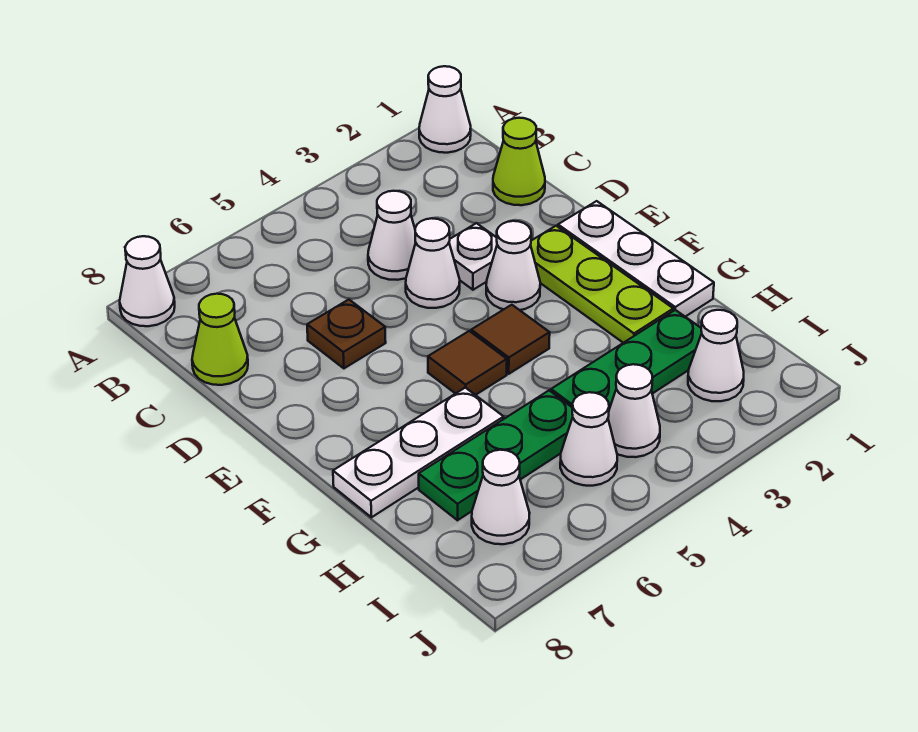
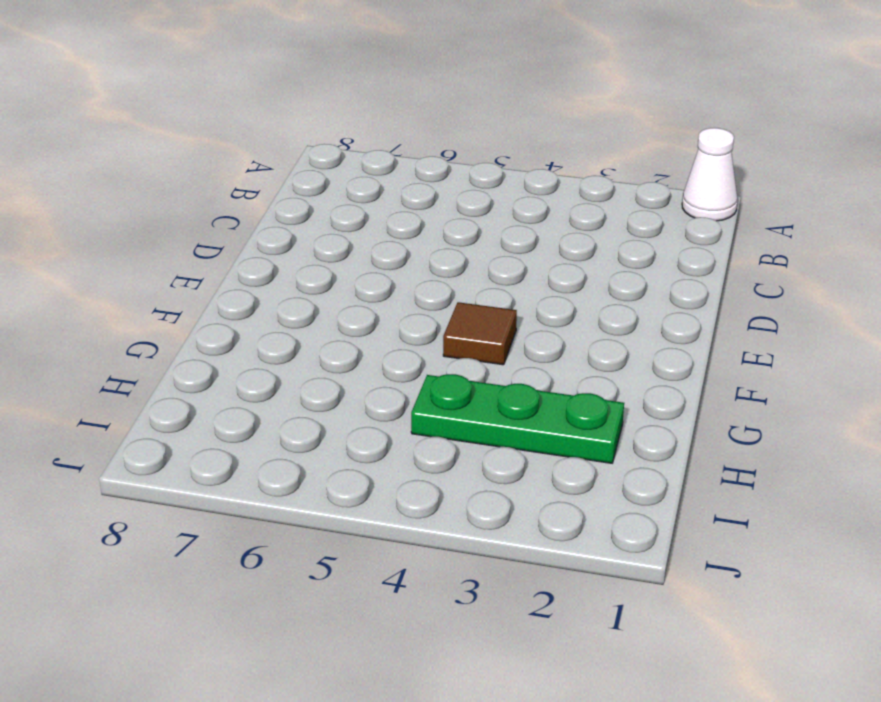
none -> white 1x1 cone [120,236,175,326]
none -> lime 1x1 cone [493,118,545,205]
none -> white 1x1 cone [368,191,416,280]

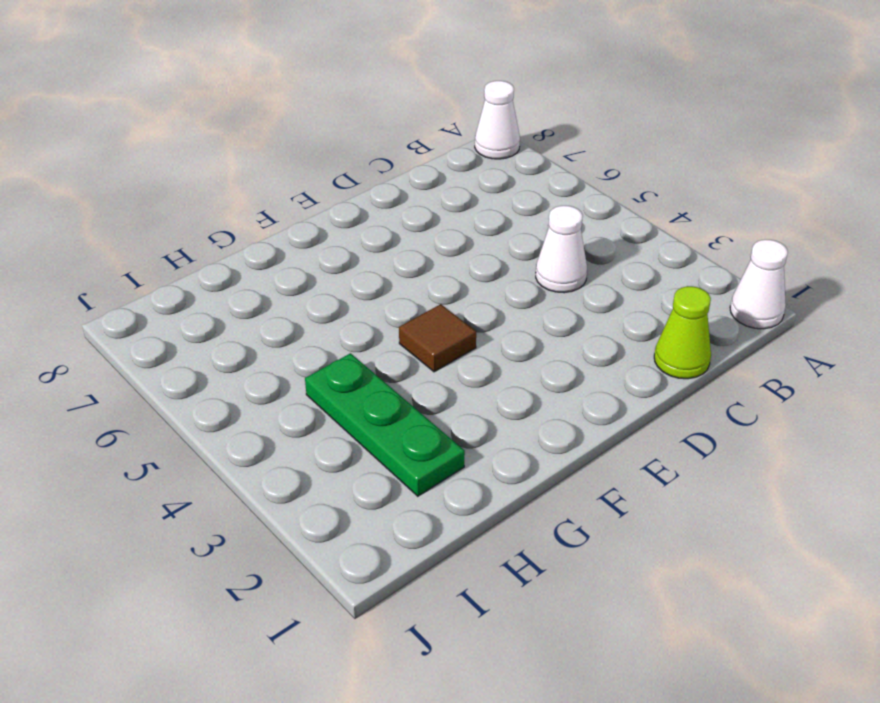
none -> lime 1x1 cone [192,294,248,385]
none -> white 1x1 plate [449,223,497,290]
none -> white 1x1 cone [406,218,460,308]

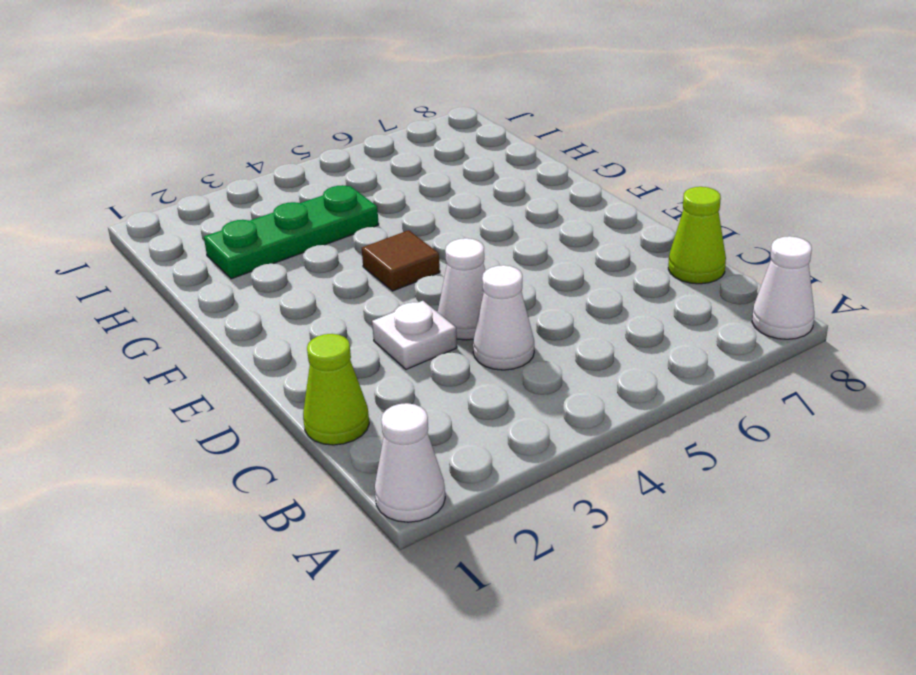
none -> brown 1x1 plate [307,300,386,368]
none -> white 1x3 plate [558,201,714,317]
none -> lime 1x3 plate [531,226,673,343]

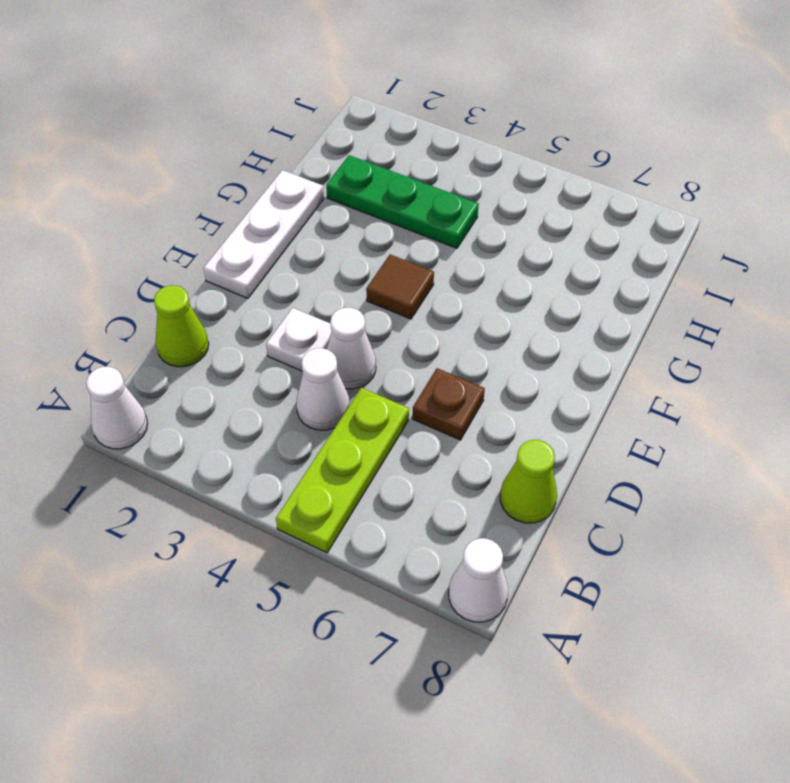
lime 1x3 plate [276,388,409,553] -> lime 1x3 plate moved to [531,226,673,343]
none -> white 1x1 cone [486,221,540,310]
none -> brown 1x1 tile [428,331,507,395]
none -> white 1x3 plate [333,388,504,517]

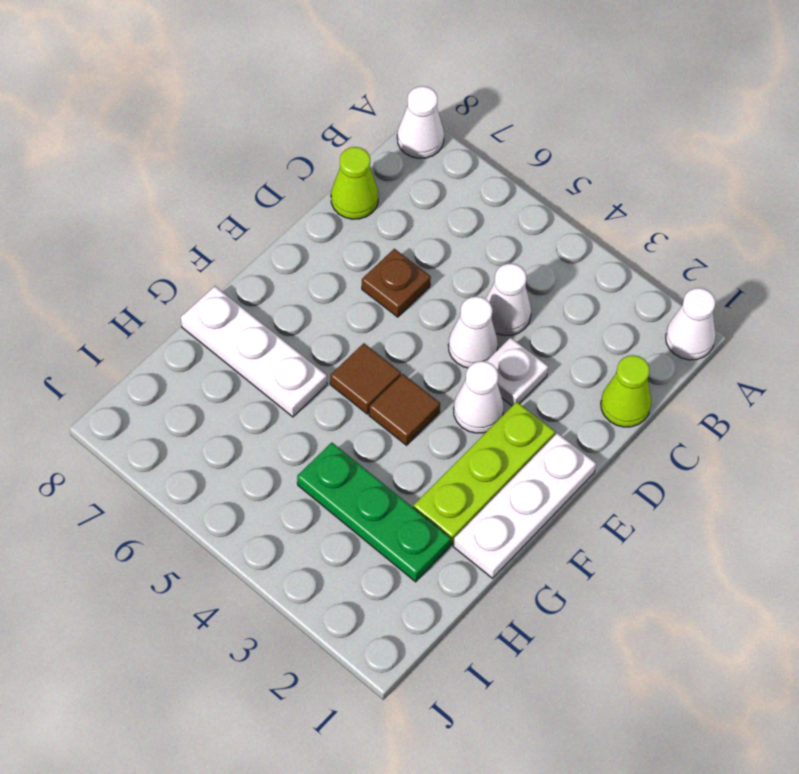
none -> green 1x3 plate [419,391,573,520]
none -> white 1x1 cone [688,310,744,401]
none -> white 1x1 cone [608,364,660,457]

